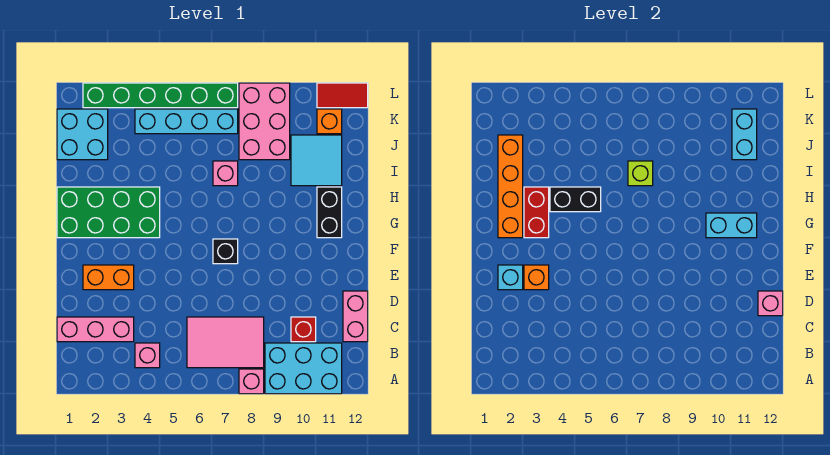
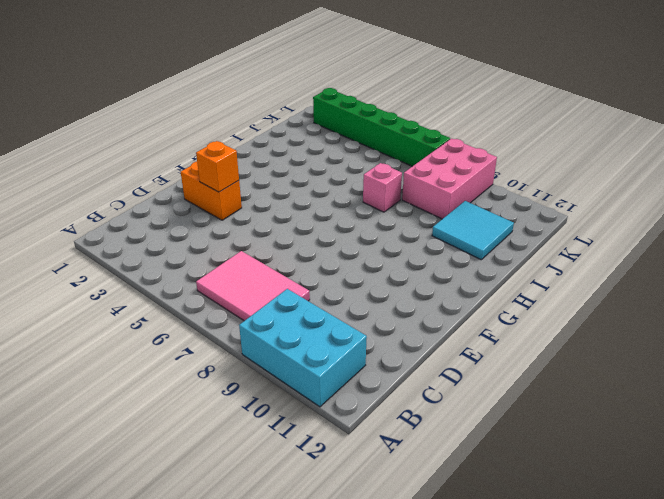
none -> pink 1x1 brick [239,369,264,394]
none -> pink 1x1 brick [135,343,160,368]
none -> pink 1x3 brick [57,317,134,342]

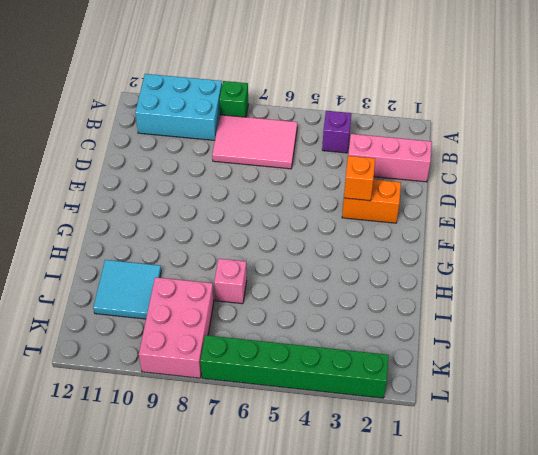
green 1x1 brick [219,81,248,117] -> pink 1x1 brick [239,369,264,394]
purple 1x1 brick [322,111,351,153] -> pink 1x1 brick [135,343,160,368]
none -> red 1x1 brick [291,317,316,342]
none -> pink 1x2 brick [343,291,368,342]
none -> black 1x1 brick [213,239,238,264]

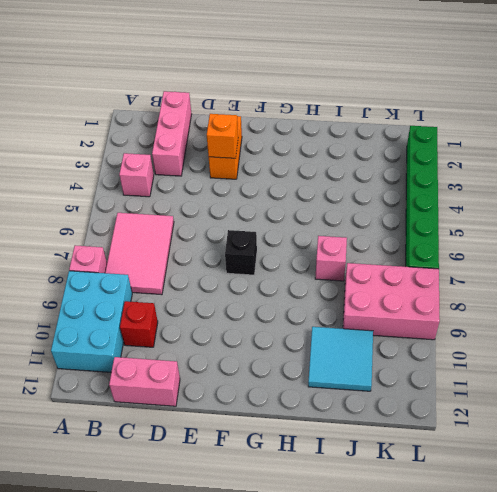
none -> green 2x4 brick [57,187,160,238]
none -> black 1x2 brick [317,187,342,238]
none -> cyan 2x2 brick [57,109,108,160]

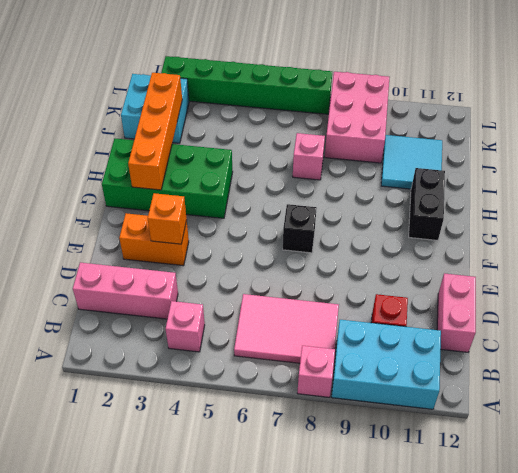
none -> cyan 1x4 brick [135,109,238,134]
none -> orange 1x1 brick [317,109,342,134]
none -> red 1x2 tile [317,83,368,108]

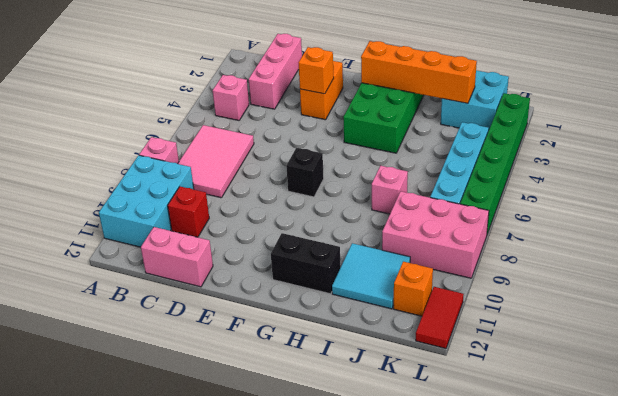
none -> pink 1x1 brick [758,291,783,316]
none -> cyan 1x1 brick [498,265,523,290]
none -> red 1x2 brick [524,187,549,238]

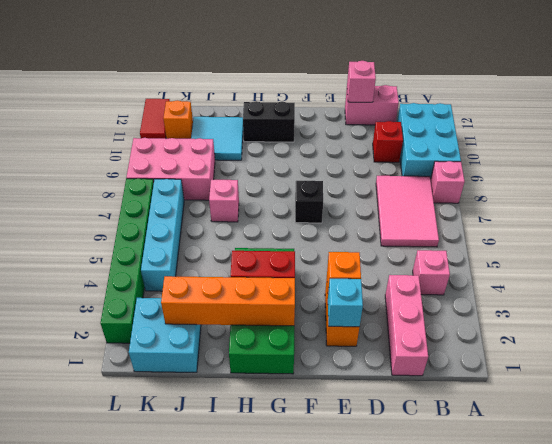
none -> cyan 1x2 brick [706,213,757,238]
none -> black 1x2 brick [550,187,601,212]
none -> lime 1x1 brick [628,161,653,186]

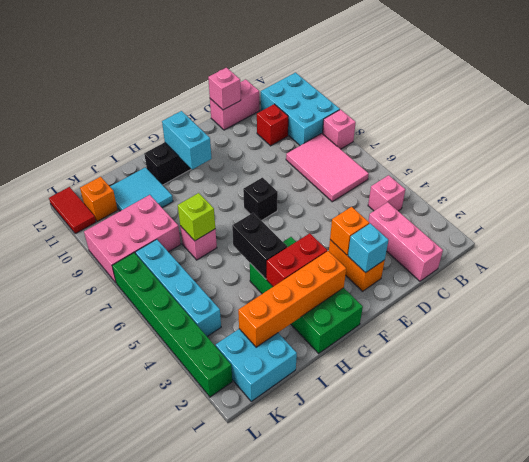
none -> cyan 1x2 brick [732,109,757,160]

